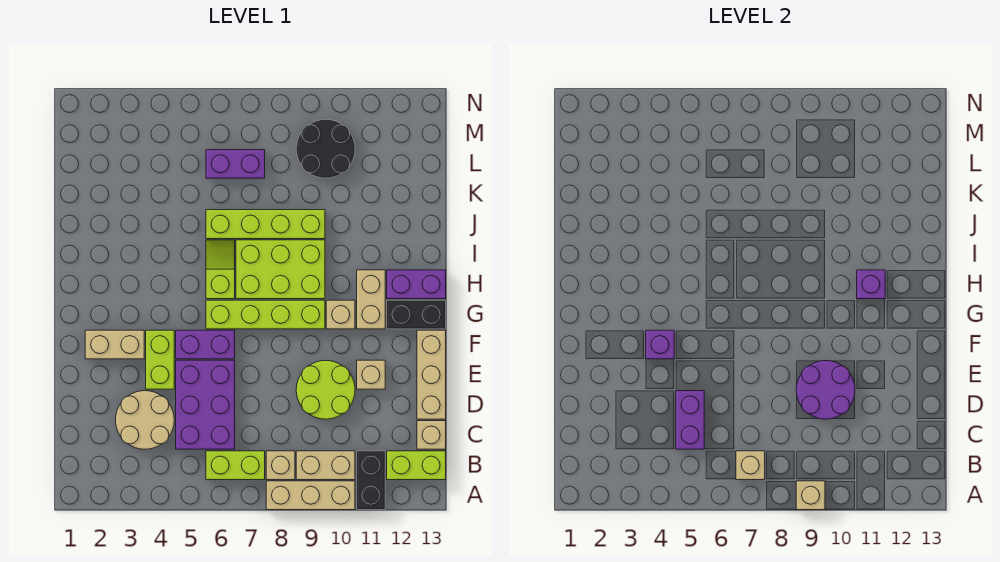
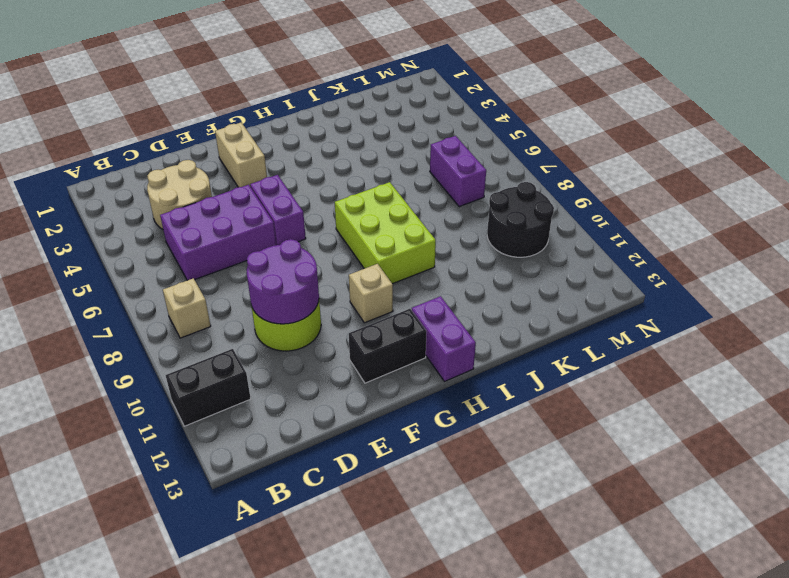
black 1x2 brick [349,309,426,383] -> black 1x2 brick turned to [387,300,446,329]
none -> tan 1x3 brick [266,481,355,510]
none -> lime 1x2 brick [206,451,265,480]
none -> tan 1x2 brick [296,451,355,480]
none -> lime 1x2 brick [387,451,446,480]

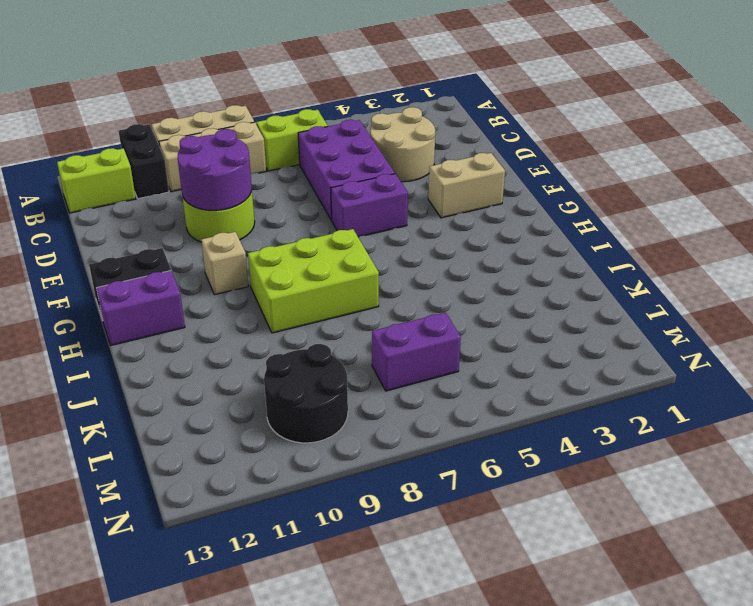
none -> tan 1x1 brick [417,421,446,449]
none -> tan 1x3 brick [417,330,446,419]
none -> lime 1x2 brick [146,330,174,389]
none -> tan 1x1 brick [357,360,385,389]

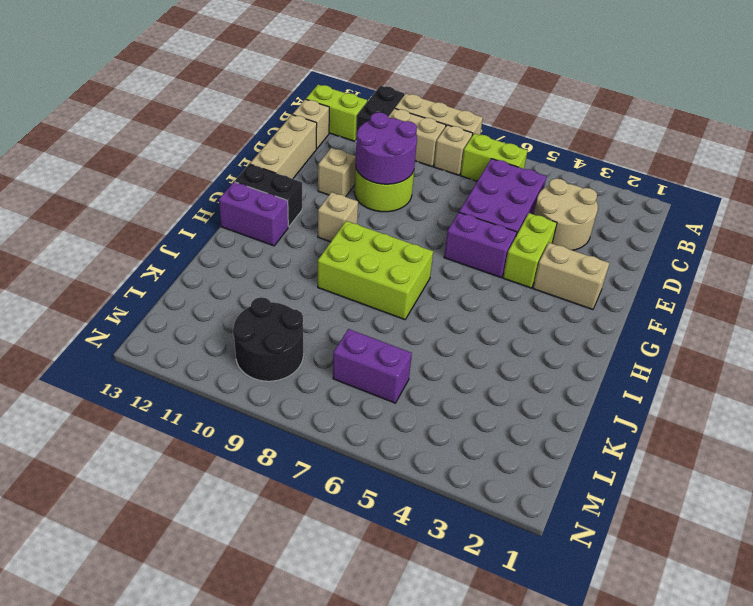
none -> lime 1x4 brick [206,300,325,329]
none -> tan 1x2 brick [357,270,385,329]
none -> lime 1x2 slope [206,240,235,299]
none -> lime 1x4 brick [206,210,325,239]

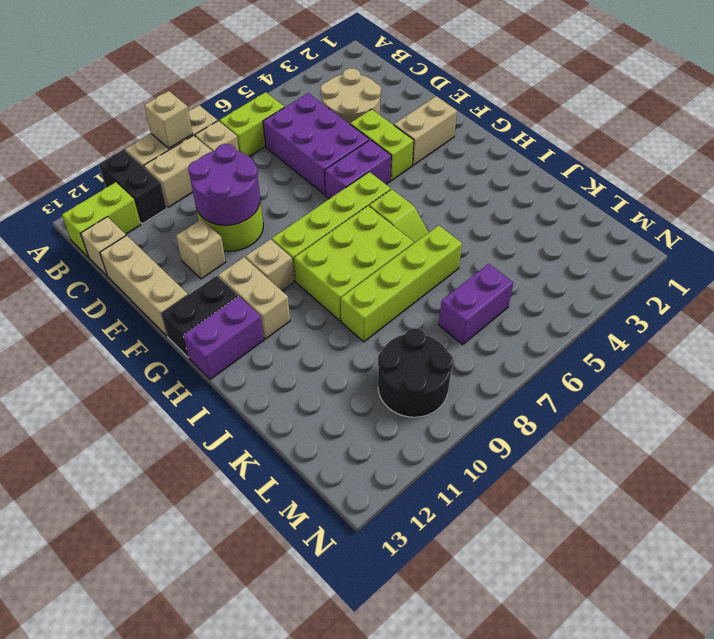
none -> tan 1x1 brick [736,451,765,480]
none -> purple 1x2 brick [676,391,704,449]
none -> purple 1x1 brick [646,330,674,359]
none -> purple 1x1 brick [857,270,885,299]

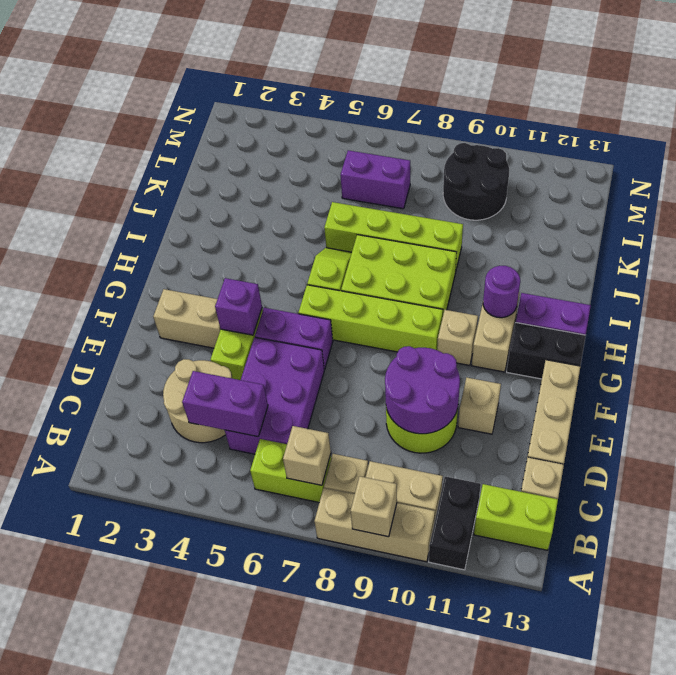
purple 1x2 brick [182,371,268,437] -> purple 1x2 brick turned to [676,391,704,449]
purple 1x1 round brick [483,266,520,318] -> purple 1x1 brick [857,270,885,299]

